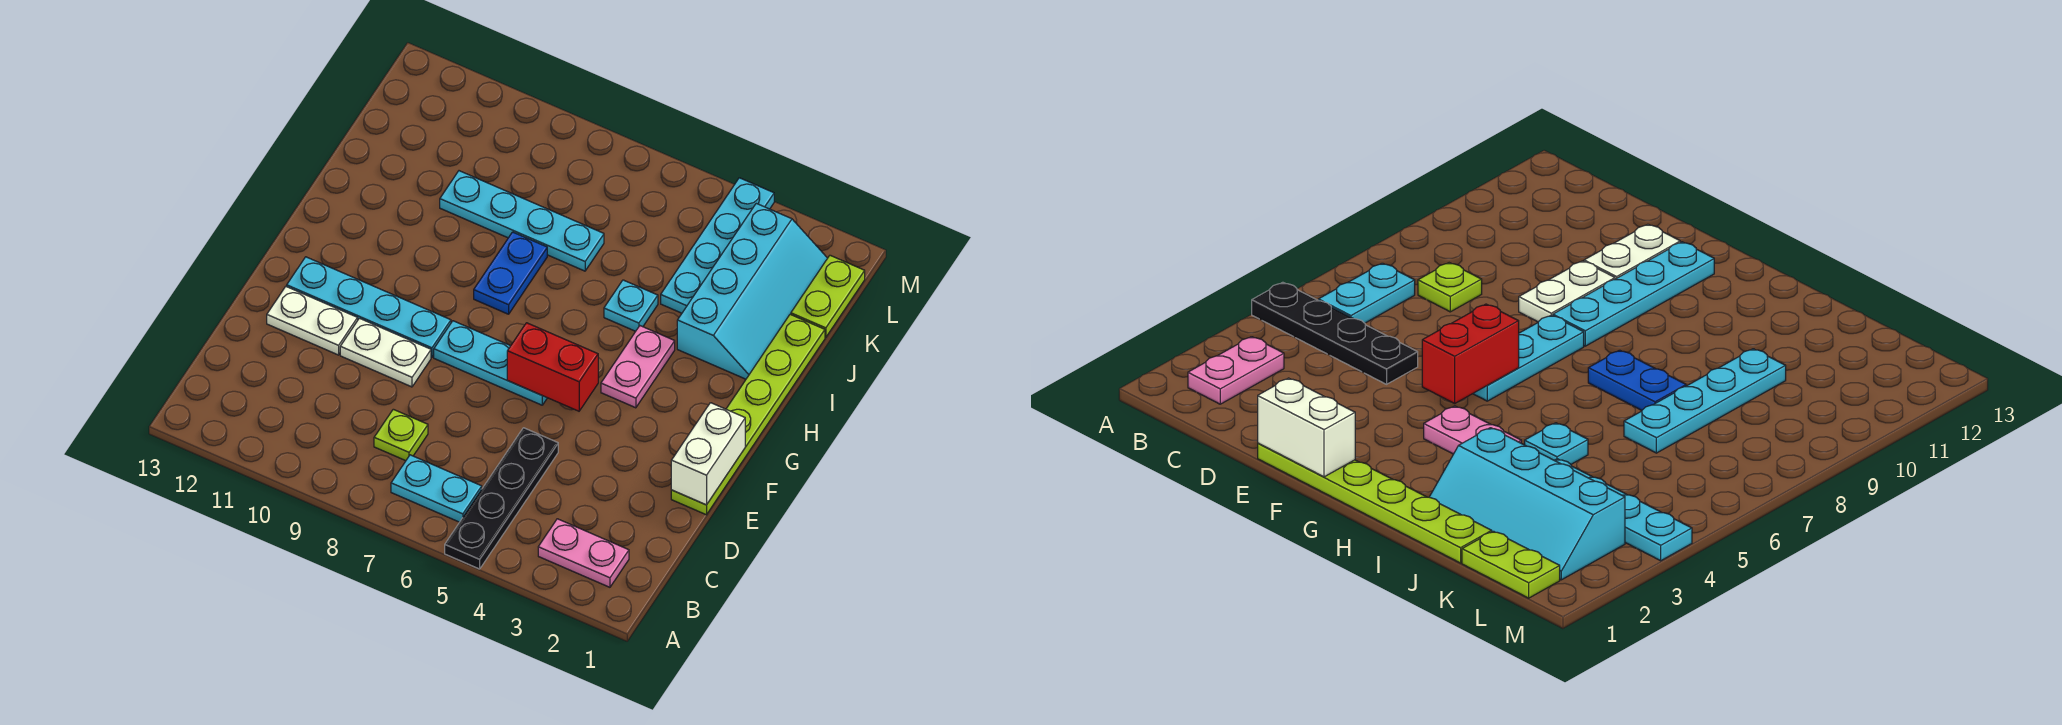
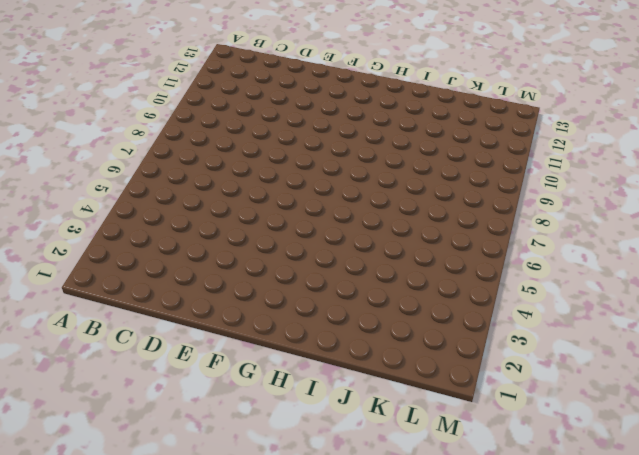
none -> black 1x4 plate [445,428,558,569]
none -> pink 1x2 plate [538,519,629,587]
none -> cyan 1x2 plate [391,455,482,522]

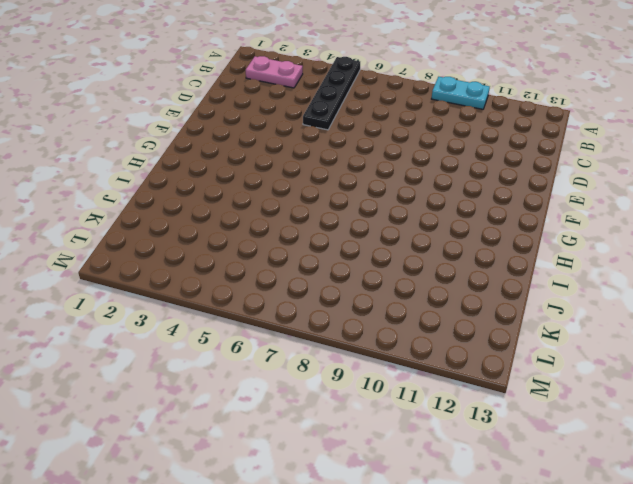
cyan 1x2 plate [432,77,490,109] -> cyan 1x2 plate moved to [391,455,482,522]
none -> lime 1x1 plate [374,409,428,461]
none -> lime 1x6 plate [671,314,825,515]
none -> white 1x2 plate [340,318,431,387]

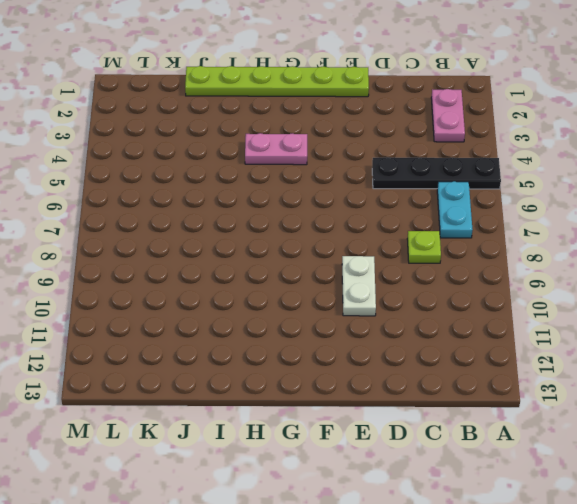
none -> white 1x2 plate [267,286,358,355]
none -> cyan 1x3 plate [434,321,547,405]
none -> cyan 1x4 plate [287,257,451,357]

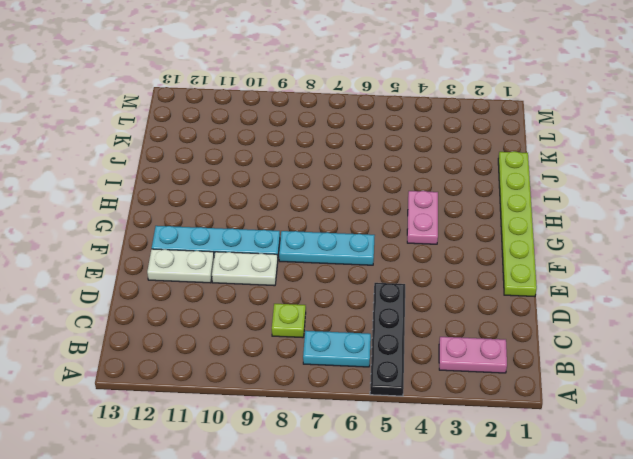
none -> blue 1x2 plate [474,232,547,314]
none -> cyan 2x4 slope [677,203,827,379]
none -> cyan 1x1 plate [604,280,658,331]

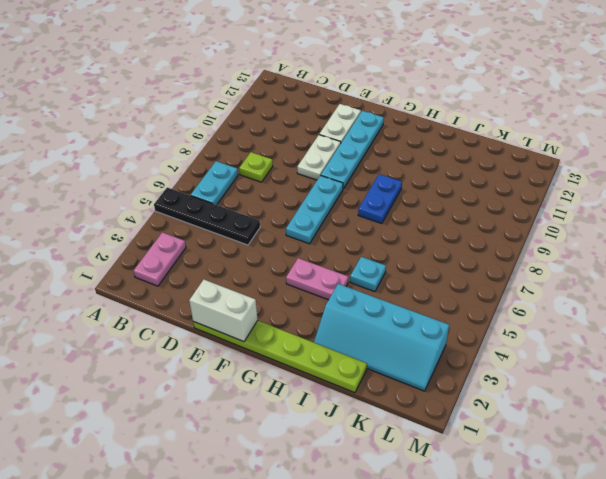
blue 1x2 plate [358,174,402,223] -> blue 1x2 plate turned to [474,232,547,314]
none -> cyan 1x4 plate [661,178,774,313]
none -> cyan 1x4 plate [440,171,604,271]
none -> lime 1x2 plate [791,255,865,338]

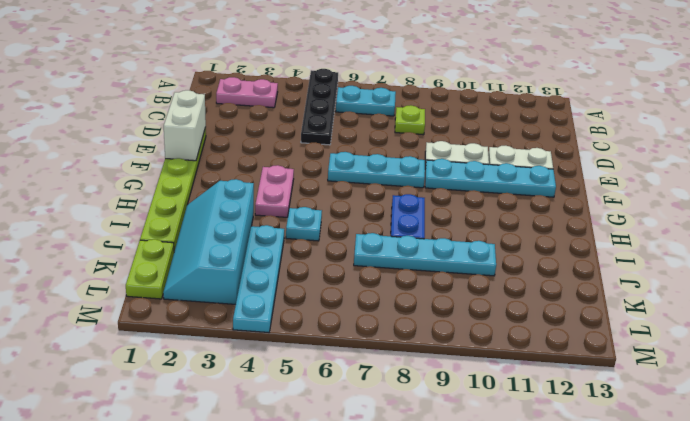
none -> red 1x2 brick [507,323,598,411]

